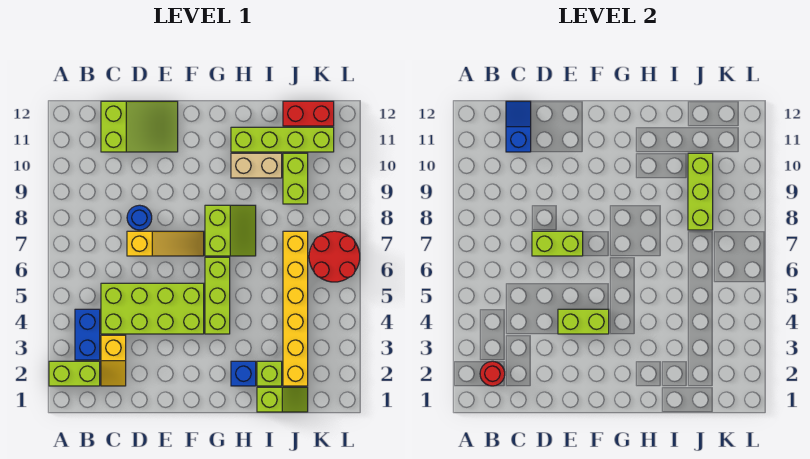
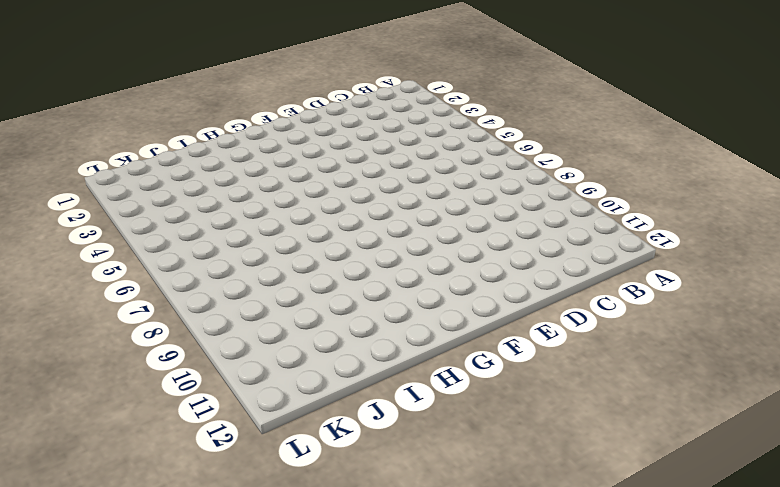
none -> lime 1x2 brick [49,361,100,386]
none -> blue 1x2 brick [75,309,100,360]
none -> yellow 1x2 slope [101,335,126,386]

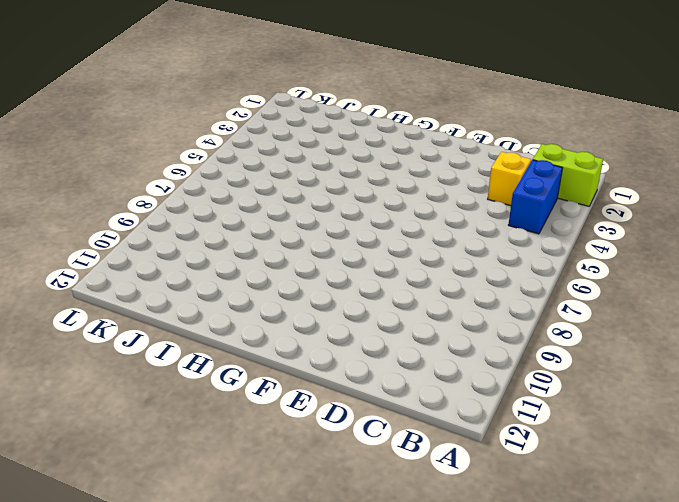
none -> lime 2x4 brick [101,283,204,334]
none -> lime 2x3 slope [101,101,178,152]
none -> yellow 1x3 slope [127,231,204,256]

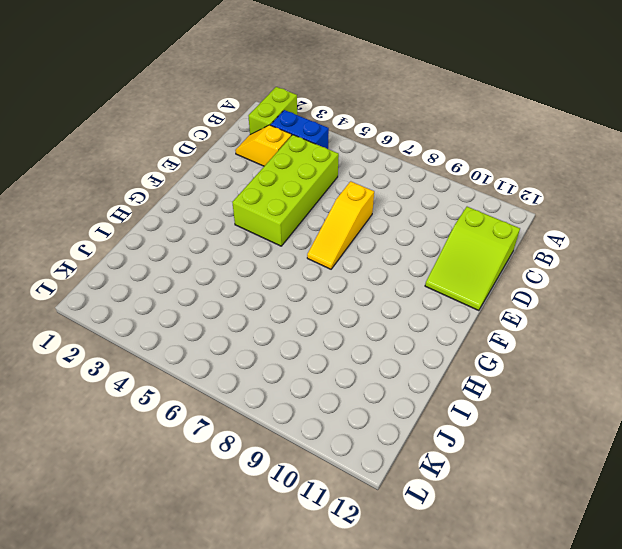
none -> blue 1x1 round brick [127,205,152,230]
none -> lime 1x3 brick [205,257,230,334]
none -> lime 2x2 slope [205,205,256,256]

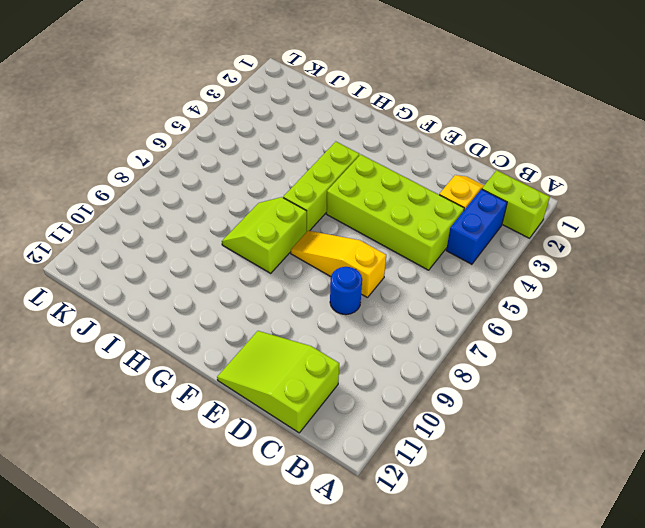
none -> blue 1x1 brick [231,361,256,386]
none -> tan 1x2 brick [231,153,282,178]
none -> lime 1x4 brick [231,127,334,152]

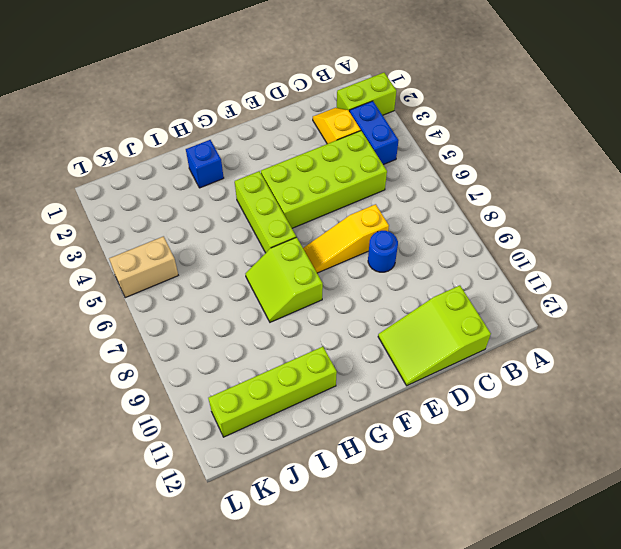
tan 1x2 brick [109,236,178,298] -> tan 1x2 brick moved to [231,153,282,178]
none -> lime 1x2 slope [257,387,308,412]
none -> lime 1x1 brick [257,361,282,386]
none -> yellow 1x6 brick [283,231,308,386]

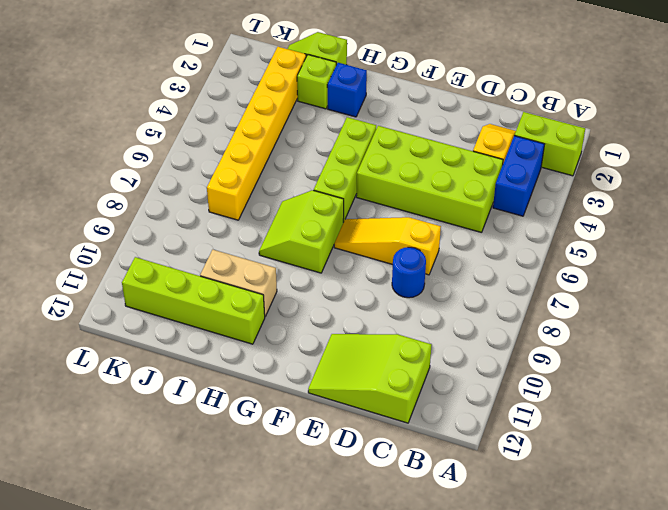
none -> lime 1x2 brick [283,153,308,204]
none -> red 1x2 brick [283,101,334,126]
none -> red 2x2 round brick [309,231,360,282]

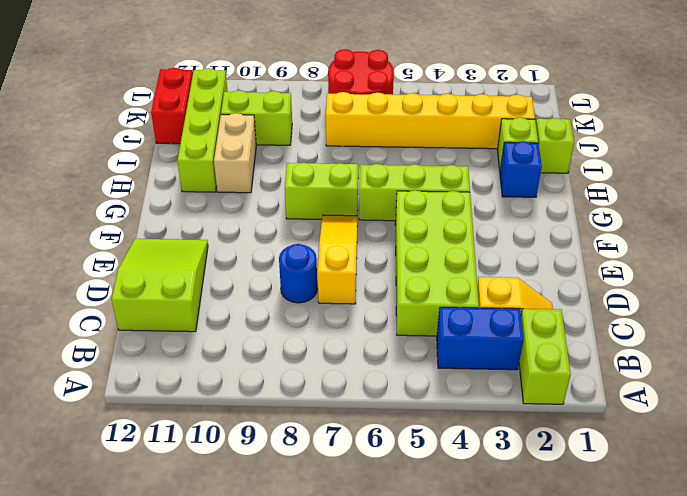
none -> red 1x1 round brick [480,361,505,386]
none -> blue 1x2 slope [506,101,531,152]
none -> lime 1x2 brick [532,231,583,256]

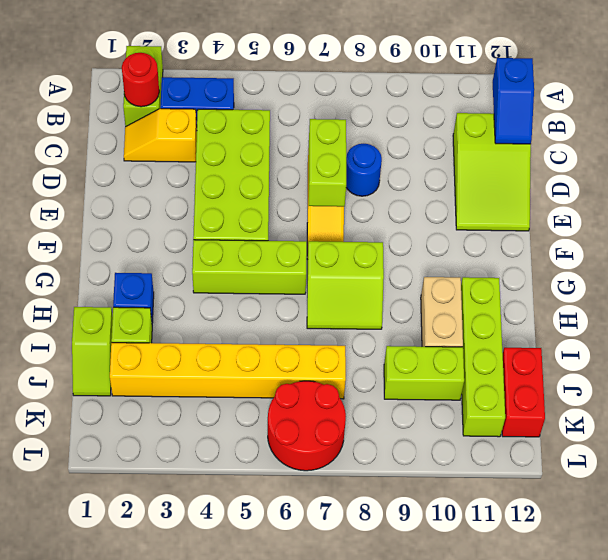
blue 1x2 slope [493,58,534,144] -> blue 1x2 slope turned to [506,101,531,152]
none -> lime 1x2 brick [558,309,609,334]
none -> lime 1x3 brick [688,153,713,230]

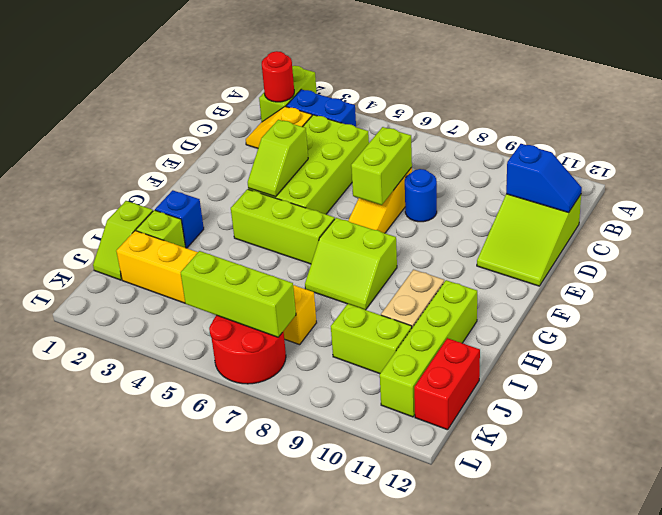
lime 1x2 slope [248,120,308,197] -> lime 1x2 brick [558,309,609,334]
lime 1x3 brick [181,251,296,337] -> lime 1x3 brick moved to [688,153,713,230]

